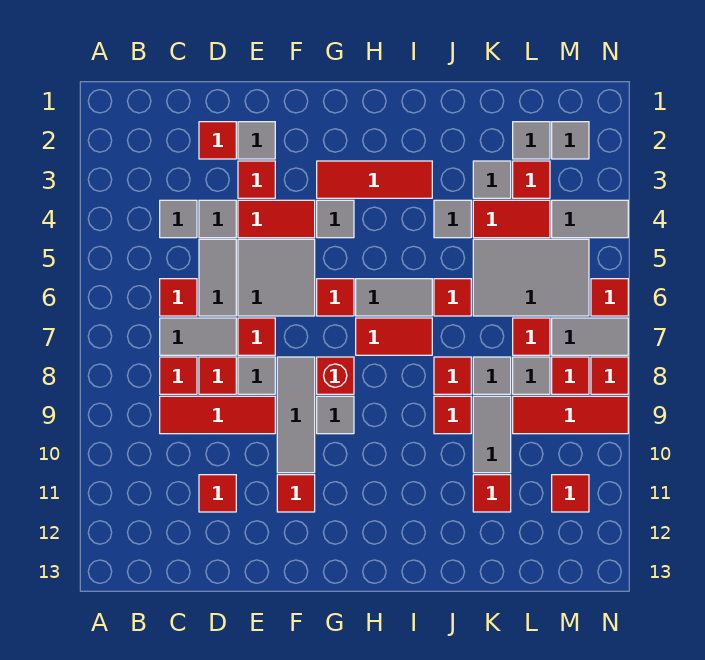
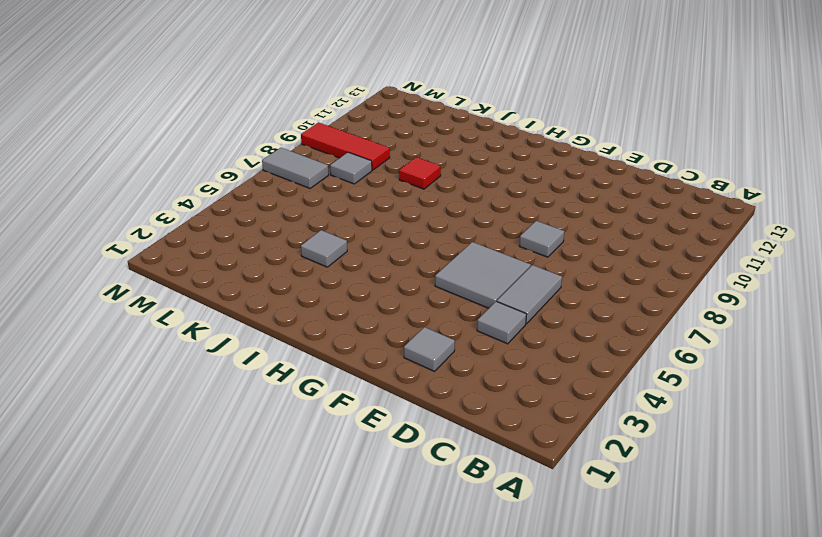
none -> grey 1x1 tile [160,200,197,238]
none -> red 1x1 tile [160,279,197,316]
none -> grey 1x2 tile [160,318,236,355]
none -> red 1x1 tile [160,357,197,394]

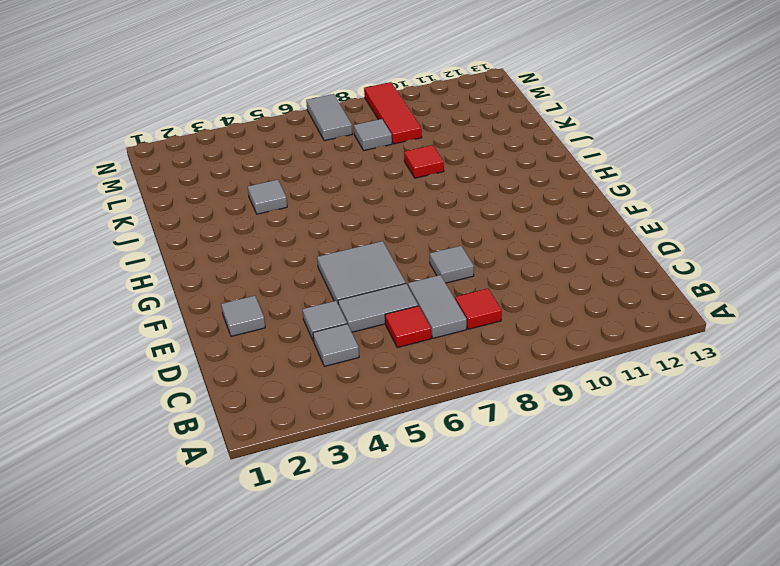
none -> red 1x3 tile [160,396,275,434]
none -> red 1x1 tile [199,122,236,159]
none -> red 1x1 tile [199,357,236,394]
none -> red 1x1 tile [199,475,236,512]

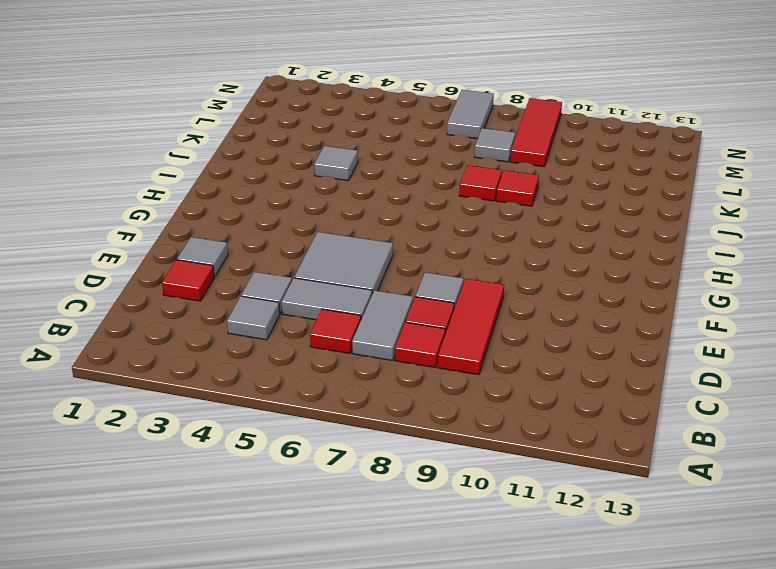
none -> red 1x1 tile [199,475,236,512]
none -> red 1x1 tile [238,161,275,198]
none -> red 1x2 tile [238,200,315,238]
none -> red 1x1 tile [238,318,275,355]

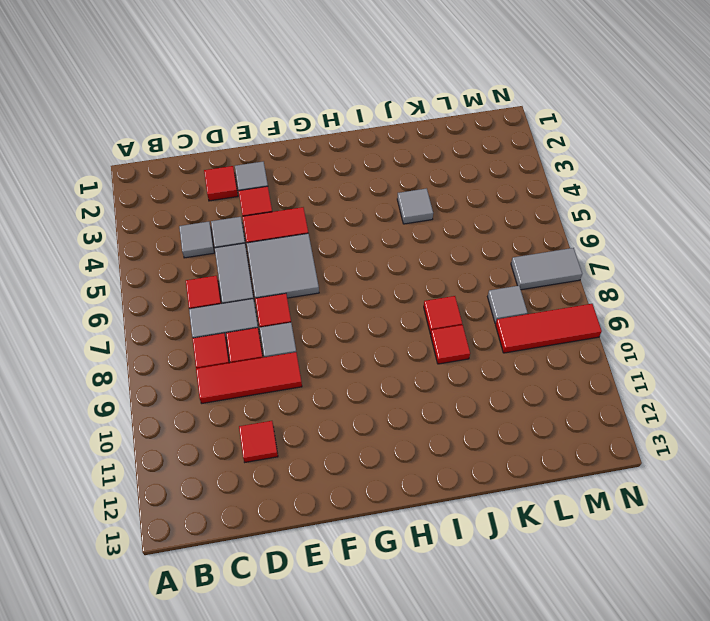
none -> grey 1x3 tile [277,357,315,473]
none -> red 1x1 tile [277,475,315,512]
none -> red 1x3 tile [317,161,432,198]
none -> grey 1x1 tile [317,200,354,238]

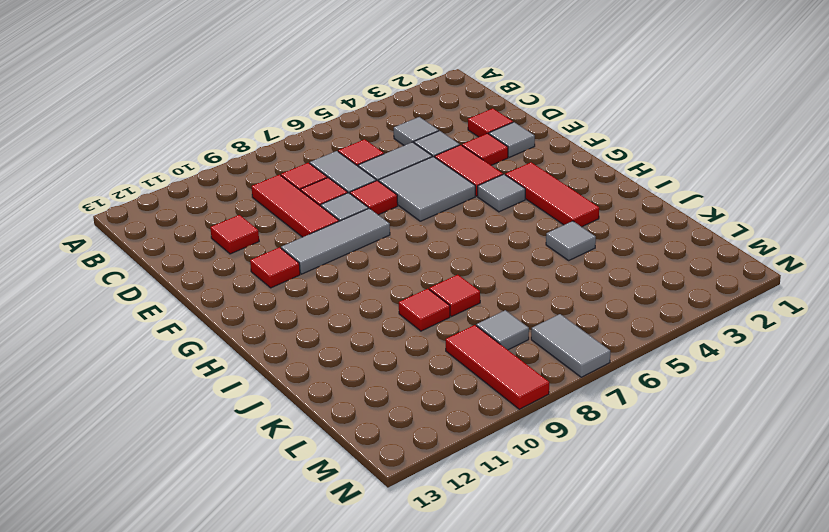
none -> red 1x1 tile [317,279,354,316]
none -> red 1x1 brick [317,357,354,394]
none -> grey 1x1 tile [317,396,354,434]
none -> grey 1x2 tile [356,279,432,316]

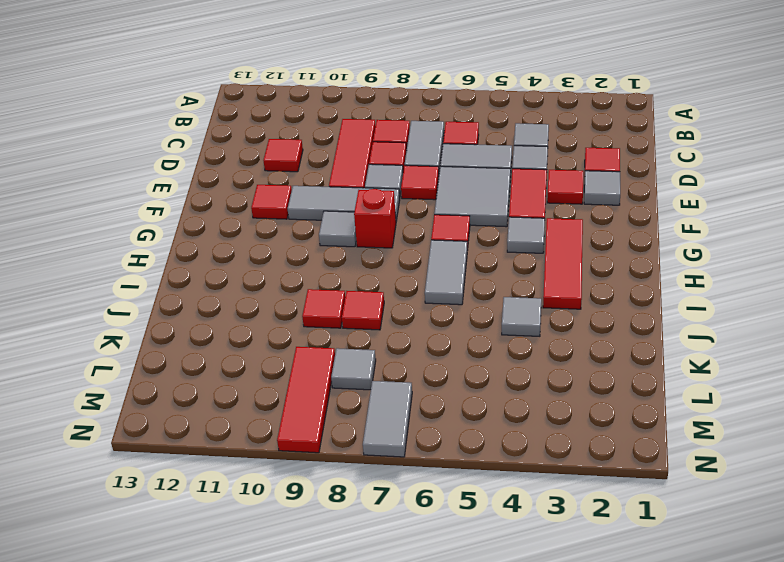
none -> red 1x2 tile [356,318,432,355]
none -> red 1x1 tile [434,279,471,316]
none -> grey 1x1 tile [473,161,511,198]
none -> red 1x2 tile [473,200,550,238]

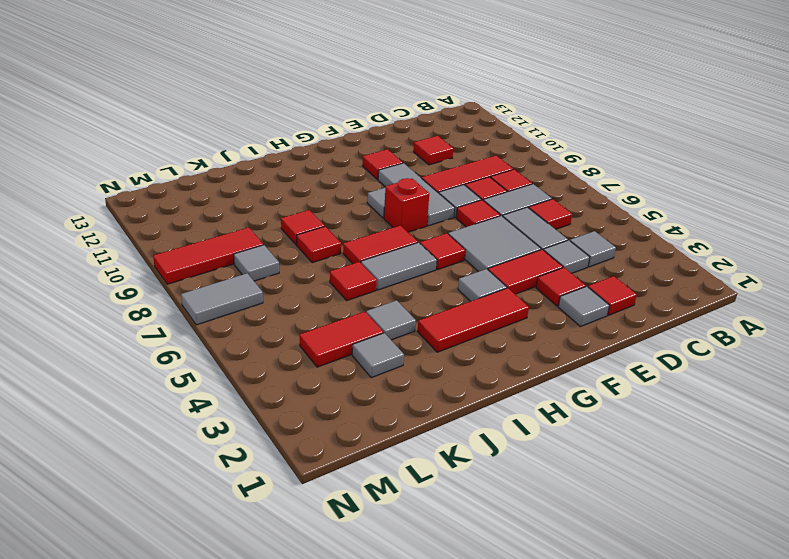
none -> grey 2x3 tile [473,239,589,316]
none -> grey 1x1 tile [473,357,511,394]
none -> grey 1x2 tile [473,396,511,473]
none -> red 1x1 tile [473,475,511,512]

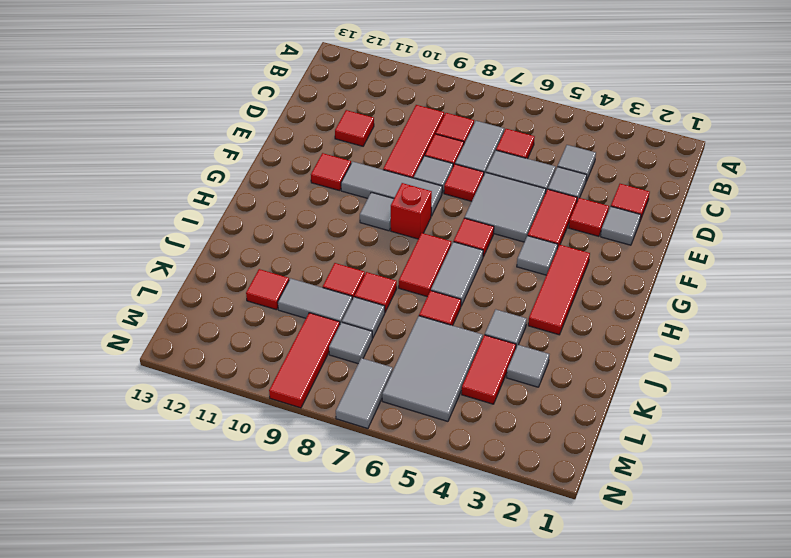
none -> grey 1x1 tile [513,122,550,159]
none -> red 1x1 tile [513,161,550,198]
none -> red 1x1 tile [513,318,550,355]
none -> grey 1x1 tile [552,122,589,159]

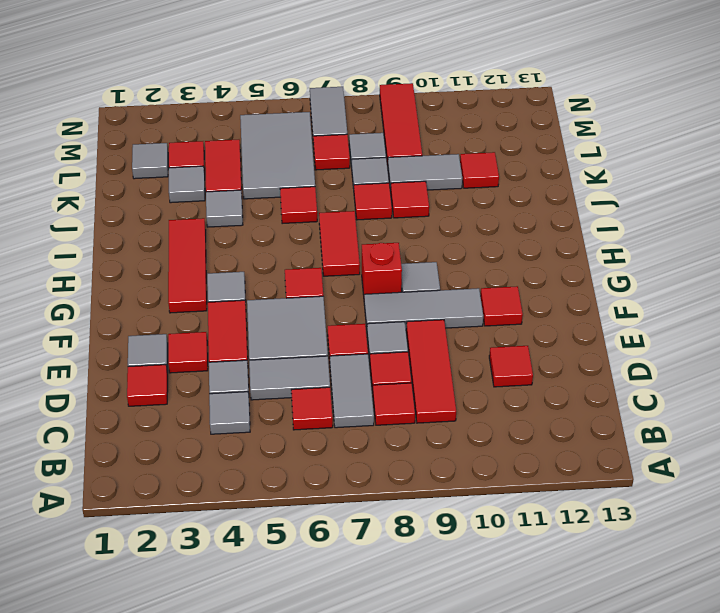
none -> grey 1x2 tile [356,279,432,316]
none -> grey 1x1 tile [552,122,589,159]
none -> grey 1x2 tile [552,200,628,238]
none -> red 1x1 tile [552,357,589,394]

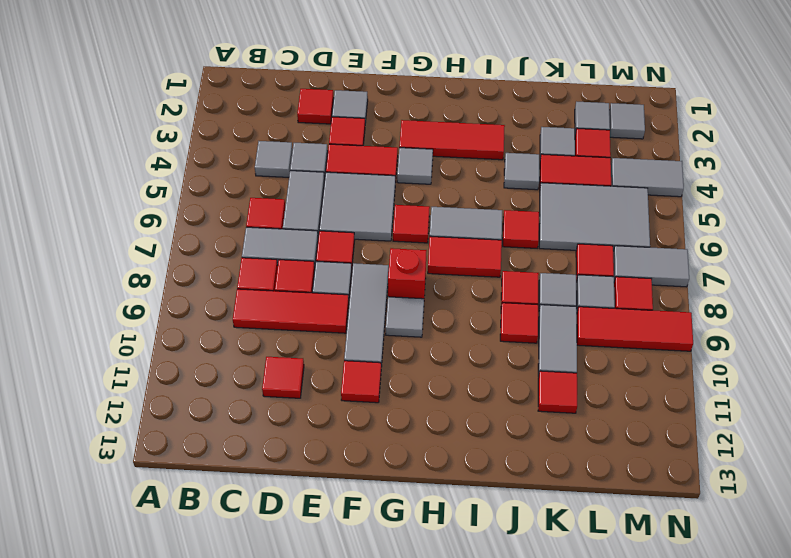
none -> red 1x1 tile [552,475,589,512]
none -> red 1x1 tile [591,279,628,316]
none -> red 1x1 tile [591,357,628,394]

